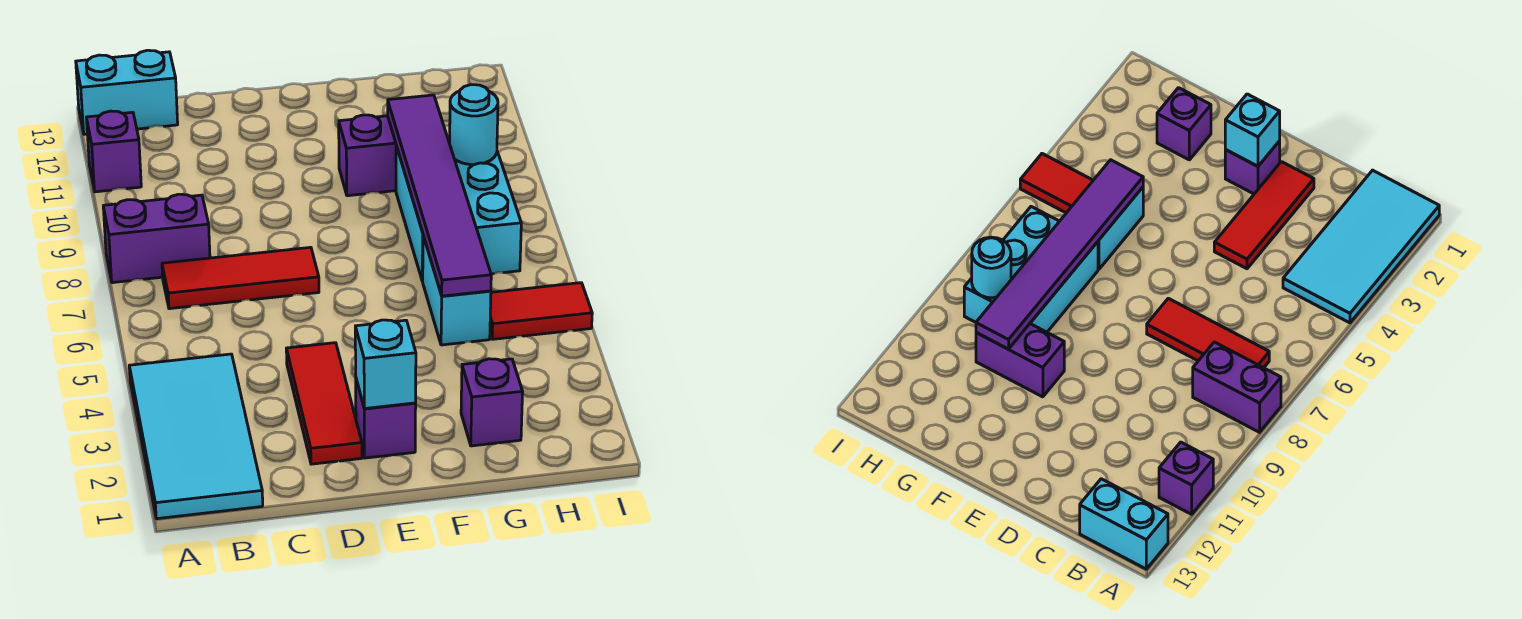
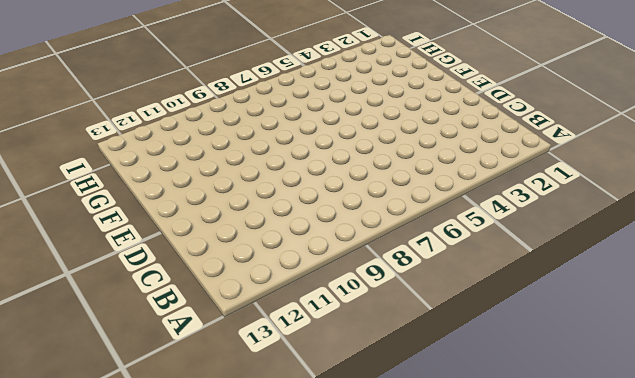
none -> cyan 2x4 tile [129,354,263,519]
none -> purple 1x2 brick [103,194,210,283]
none -> purple 1x1 brick [86,111,141,192]

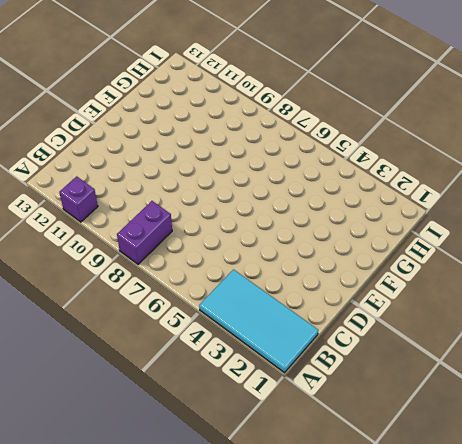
none -> cyan 1x2 brick [76,50,178,134]
none -> red 1x3 tile [162,247,319,309]
none -> red 1x3 tile [286,343,362,464]

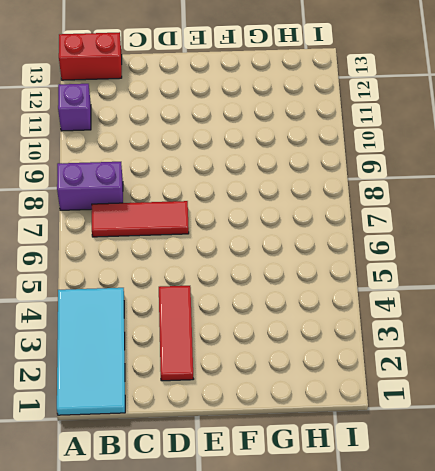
red 1x2 brick [59,32,122,80] -> cyan 1x2 brick [76,50,178,134]
none -> purple 1x1 brick [356,379,416,458]
none -> purple 1x2 brick [339,115,396,196]
none -> purple 1x1 brick [461,359,523,446]

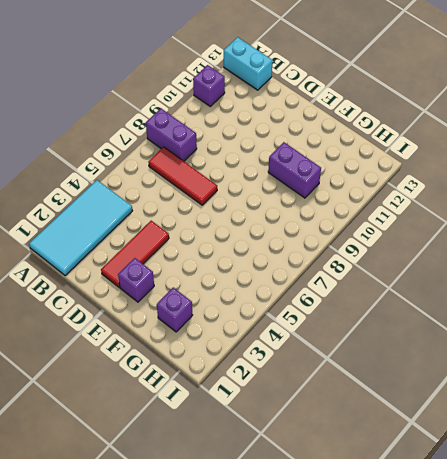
none -> cyan 1x2 brick [423,236,491,345]
none -> cyan 2x3 brick [396,139,521,281]
none -> red 1x2 tile [490,283,592,339]

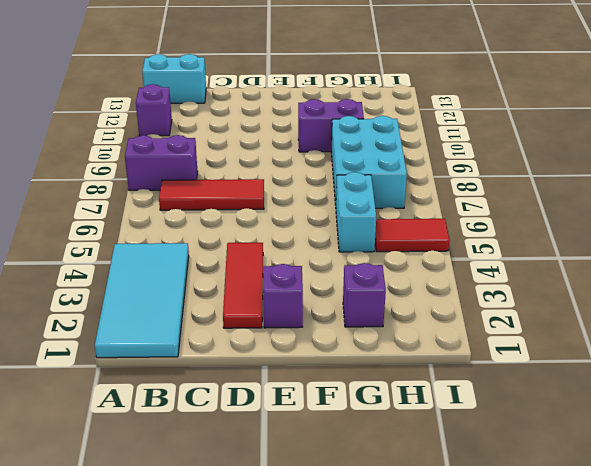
none -> cyan 1x1 brick [355,320,416,409]
none -> purple 1x6 tile [388,95,491,296]
none -> cyan 1x1 round brick [450,85,498,165]

